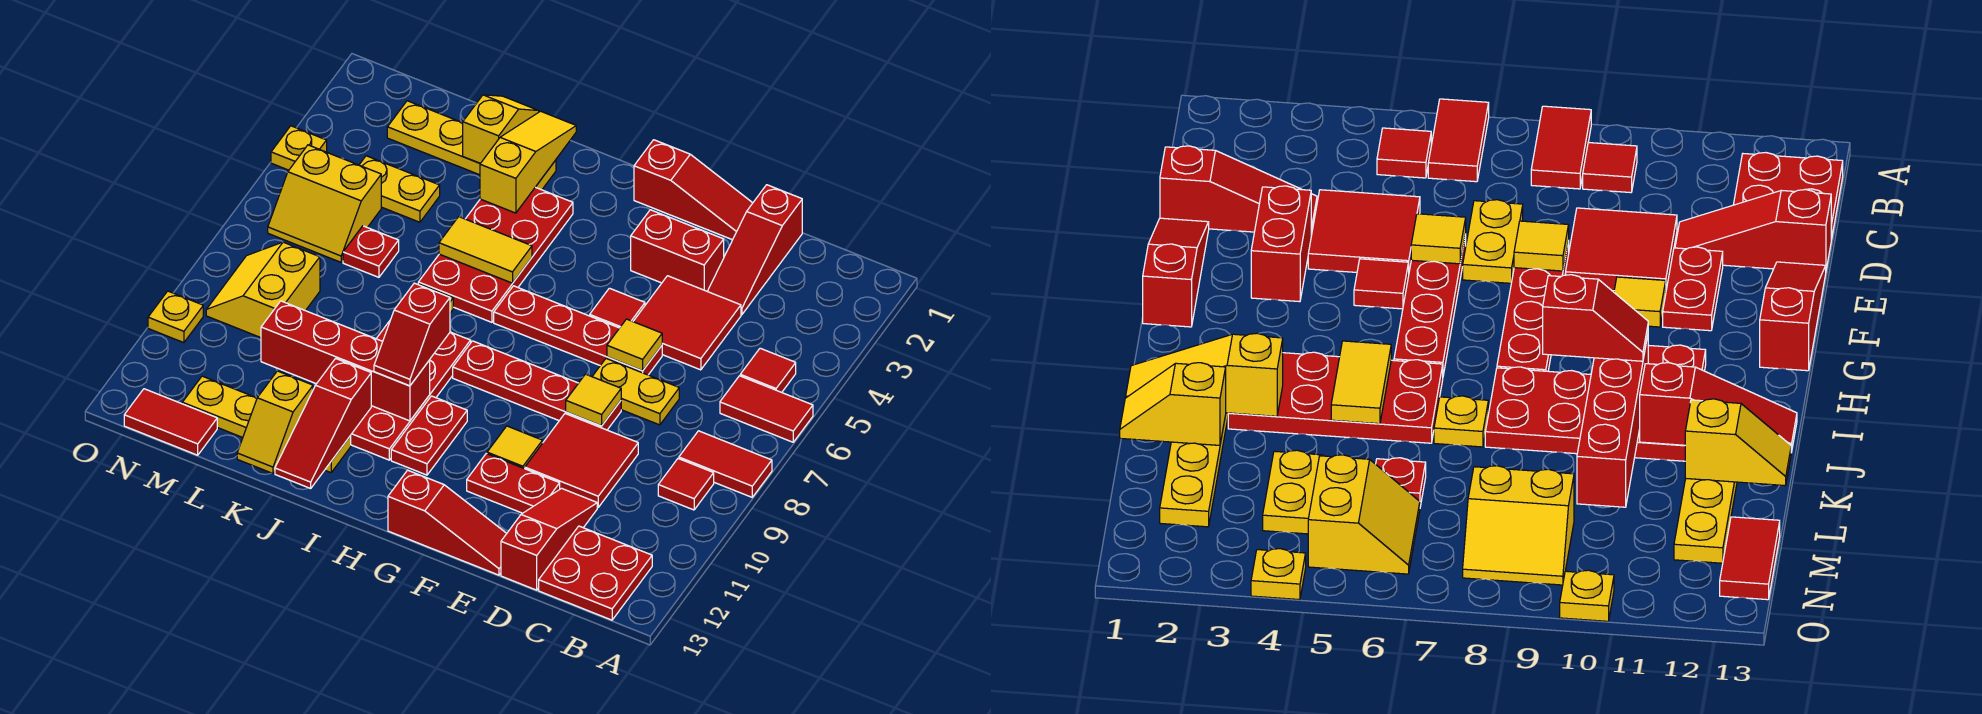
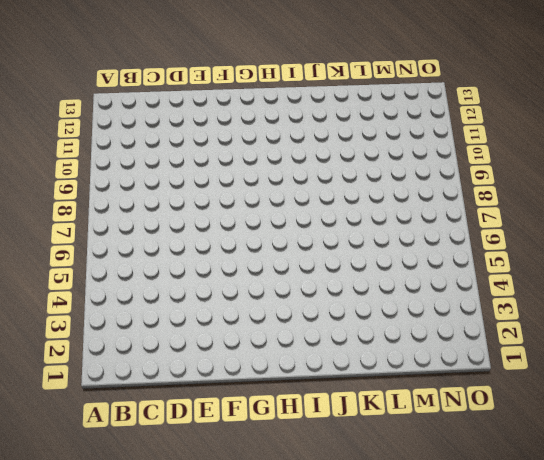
none -> red 1x2 tile [720,376,813,442]
none -> red 1x2 tile [679,431,772,497]
none -> red 1x1 tile [740,348,796,392]
none -> red 1x1 tile [658,459,714,510]

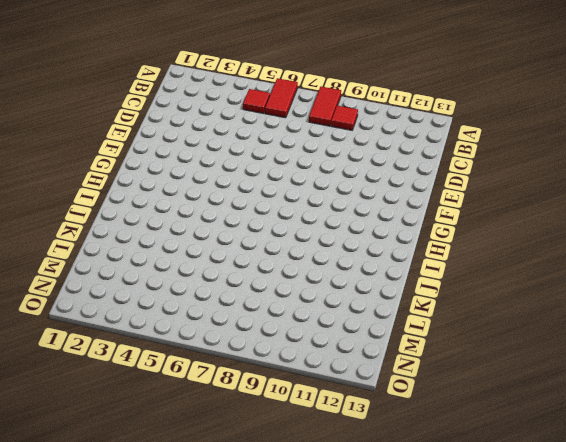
none -> red 2x2 plate [539,526,652,620]
none -> red 1x3 slope [708,185,802,315]
none -> red 2x2 tile [633,276,741,370]
none -> yellow 1x2 plate [592,359,679,425]

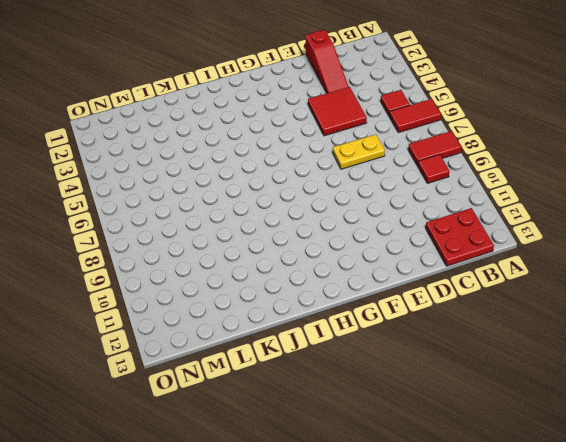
none -> red 2x2 tile [525,414,638,507]
none -> red 1x3 slope [501,488,597,590]
none -> red 1x3 slope [634,140,752,240]
none -> red 1x2 brick [631,210,724,291]

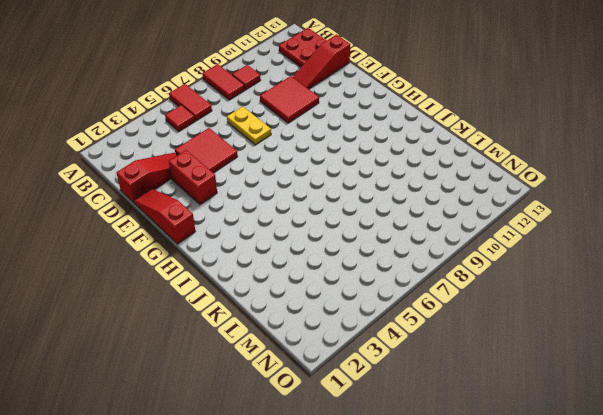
none -> red 1x4 plate [494,286,662,375]
none -> red 1x4 plate [453,341,621,430]
none -> red 1x2 plate [467,454,560,513]
none -> red 1x3 slope [388,470,507,575]

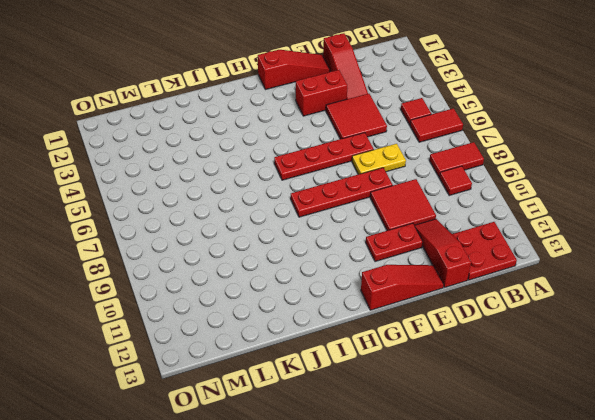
none -> red 1x1 tile [590,288,645,328]
none -> yellow 1x1 tile [487,426,543,469]
none -> red 1x2 plate [391,396,467,475]
none -> red 2x4 plate [418,187,573,322]

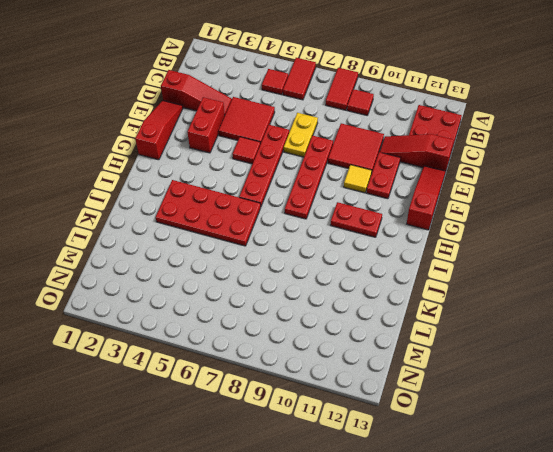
none -> red 2x4 plate [350,321,471,460]
none -> yellow 1x4 plate [387,101,556,190]
none -> yellow 1x1 plate [1434,396,1488,447]
none -> yellow 1x4 plate [182,376,351,473]

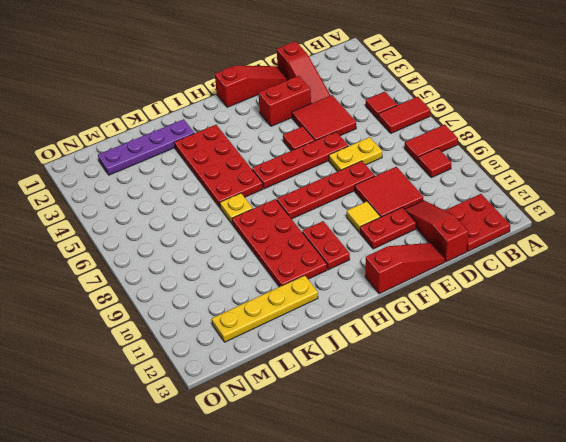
purple 1x4 plate [98,119,194,175] -> yellow 1x4 plate [387,101,556,190]
none -> yellow 1x2 plate [359,156,440,222]
none -> red 1x1 plate [343,226,399,277]
none -> yellow 2x2 slope [268,145,381,262]
none -> yellow 2x2 slope [206,242,320,338]

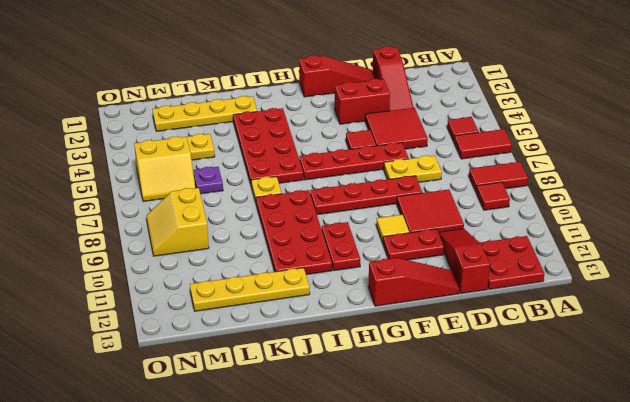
purple 1x1 plate [193,167,223,194] -> red 1x1 plate [343,226,399,277]
none -> red 1x2 tile [124,389,217,455]
none -> yellow 1x1 plate [271,126,327,170]
none -> yellow 1x1 plate [148,291,203,343]
none -> yellow 1x1 tile [607,319,662,371]

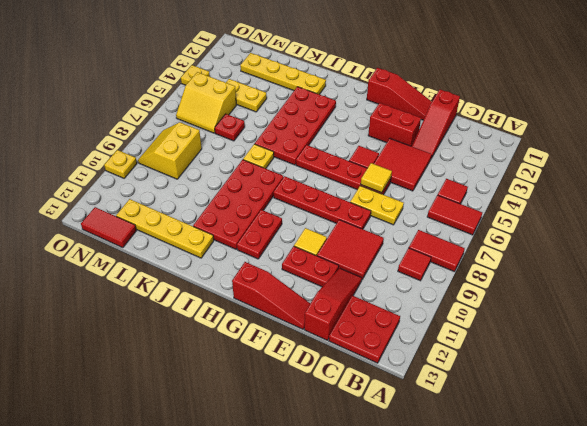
none -> yellow 1x1 tile [566,374,621,426]
none -> yellow 1x2 tile [439,217,532,283]
none -> red 1x4 brick [261,301,430,421]
none -> yellow 1x3 slope [480,111,576,213]

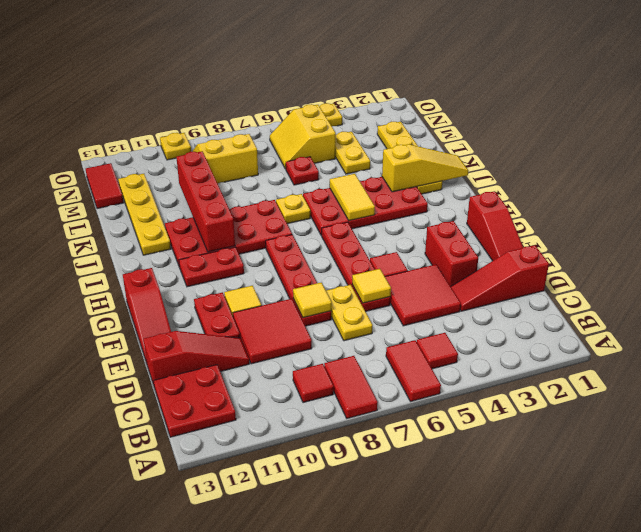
none -> red 1x3 slope [275,358,371,488]
none -> yellow 1x2 slope [463,95,539,163]
none -> yellow 1x2 slope [237,371,313,473]
none -> red 1x2 slope [374,283,450,386]

